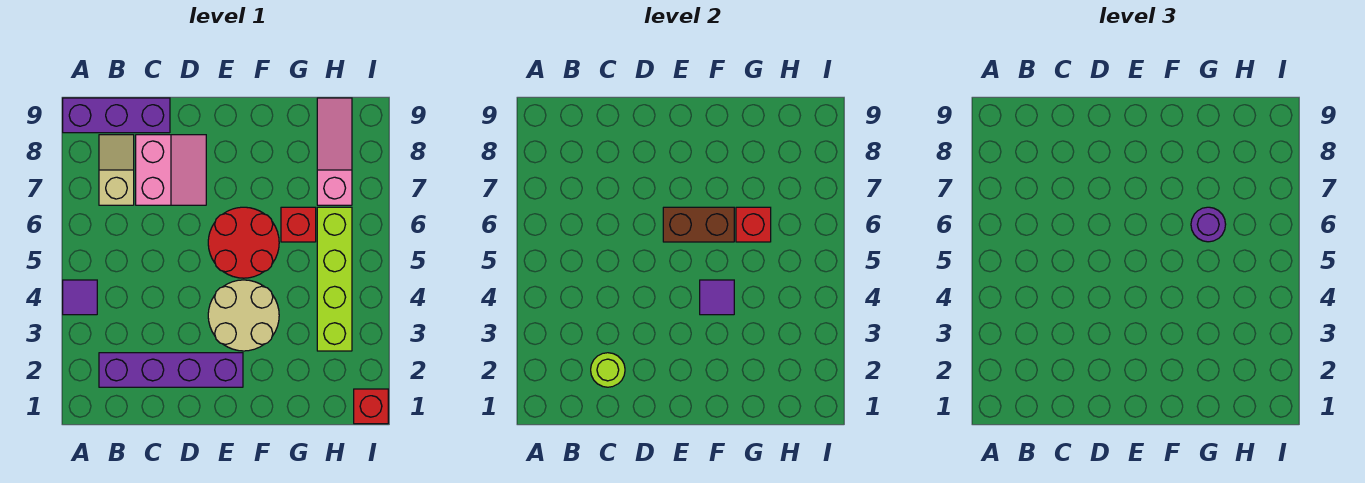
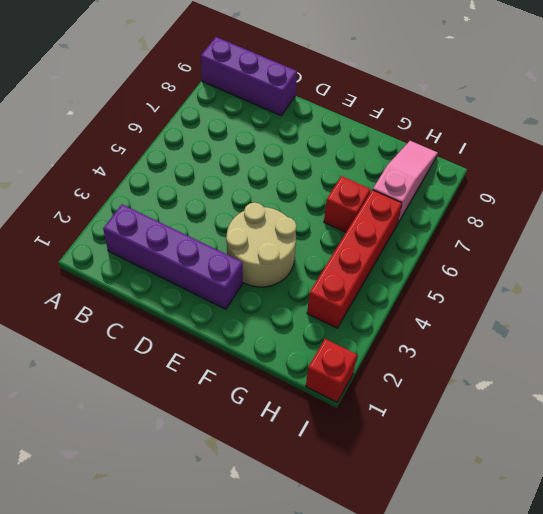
red 1x4 brick [307,190,402,328] -> lime 1x4 brick [317,207,352,351]
none -> purple 1x1 tile [63,280,97,315]
none -> tan 1x2 slope [99,135,134,205]
none -> pink 2x2 slope [136,135,206,205]

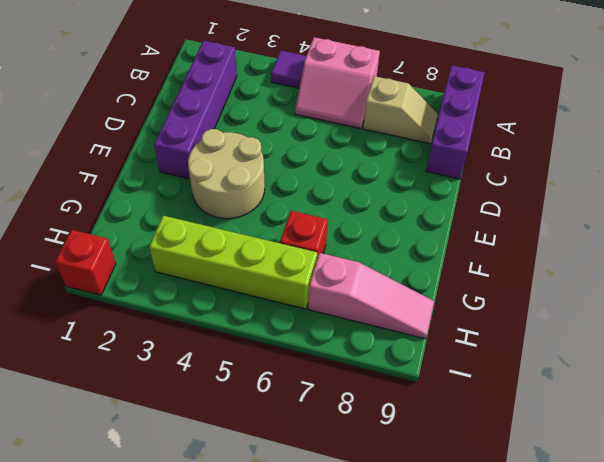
pink 2x2 slope [295,37,380,129] -> pink 2x2 slope moved to [136,135,206,205]
none -> red 2x2 round brick [208,207,279,278]
none -> lime 1x1 round brick [591,353,625,387]
none -> brown 1x2 brick [663,207,734,242]

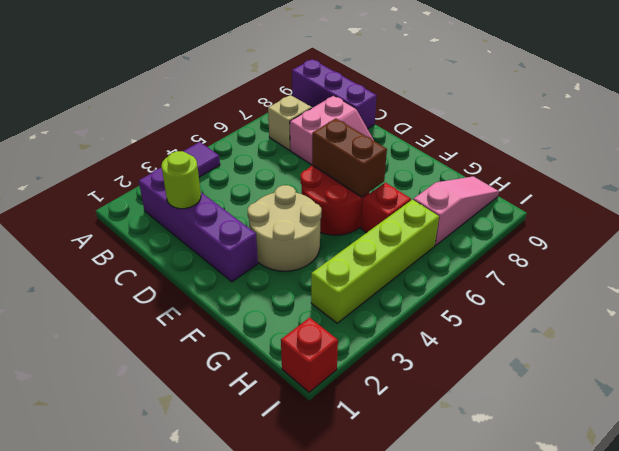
none -> purple 1x1 tile [700,280,734,315]
none -> red 1x1 brick [736,207,771,242]
none -> purple 1x1 round brick [1191,207,1226,242]

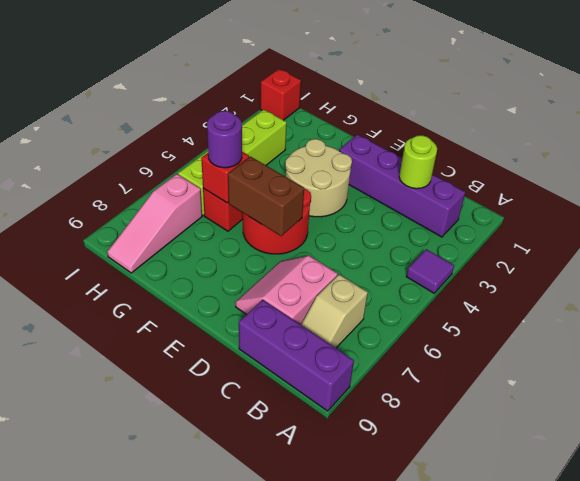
none -> purple 1x1 tile [700,280,734,315]

